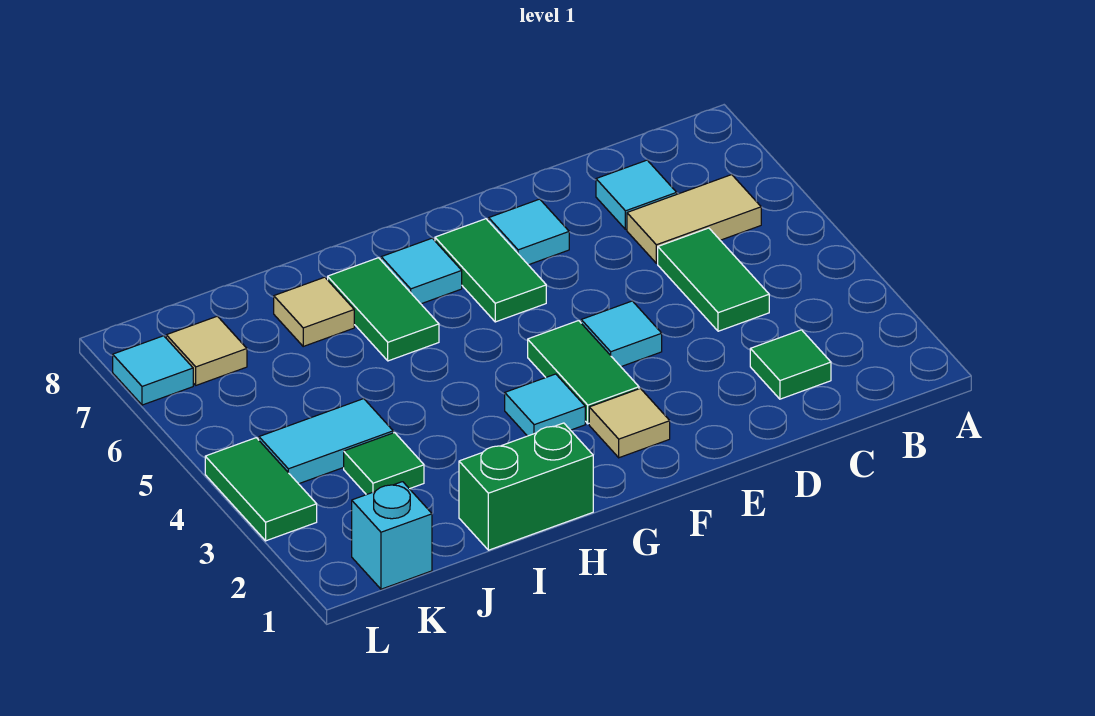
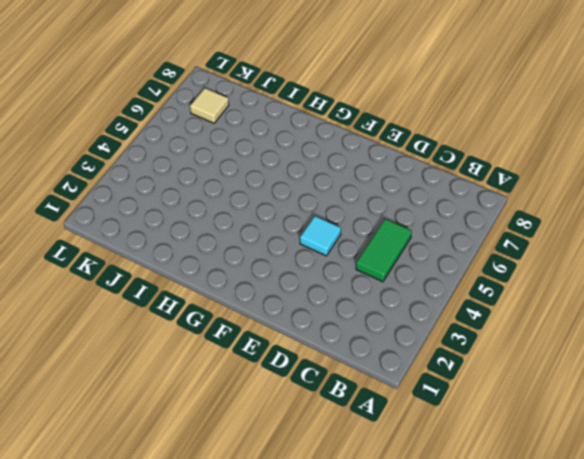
none -> tan 1x2 tile [627,175,761,263]
none -> green 1x1 tile [750,330,831,399]
none -> cyan 1x1 tile [596,160,677,229]

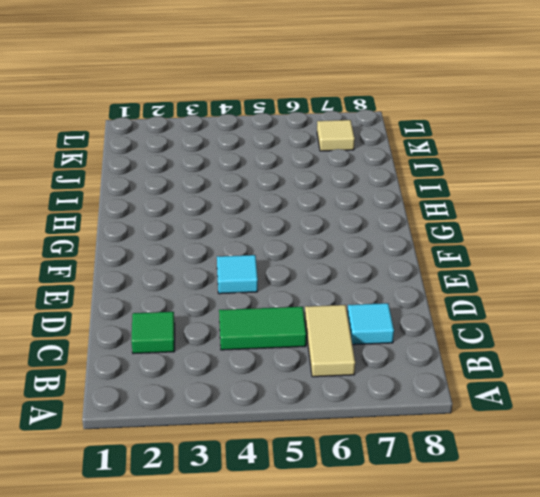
none -> cyan 1x1 tile [489,199,569,265]
none -> tan 1x1 tile [589,388,670,458]
none -> green 1x2 tile [528,321,639,424]

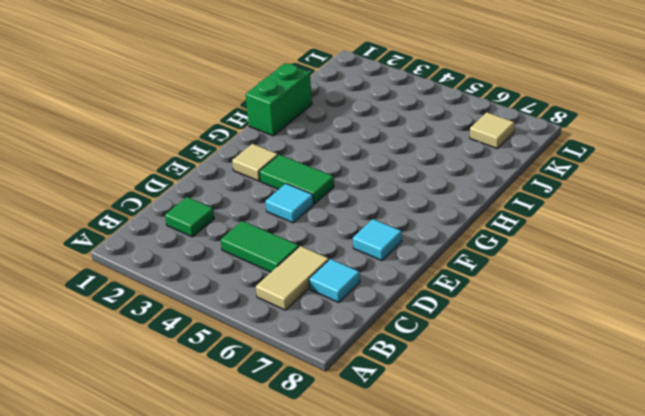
none -> green 1x2 tile [435,219,546,322]
none -> cyan 1x1 tile [505,374,585,436]
none -> cyan 1x1 tile [381,238,462,304]

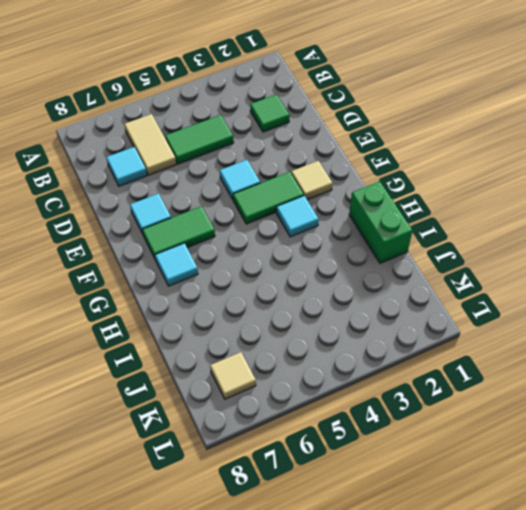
none -> green 1x2 tile [328,258,439,361]
none -> tan 1x1 tile [274,277,354,346]
none -> green 1x1 tile [344,433,424,495]

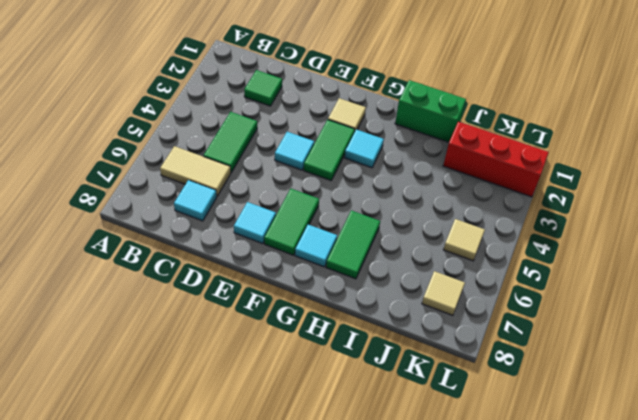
red 1x3 brick [443,122,549,197] -> none
tan 1x1 tile [443,219,485,261] -> tan 1x1 tile moved to [274,277,354,346]
none -> green 1x1 tile [344,433,424,495]
none -> cyan 1x2 tile [259,399,393,484]
none -> cyan 1x1 brick [352,482,432,589]

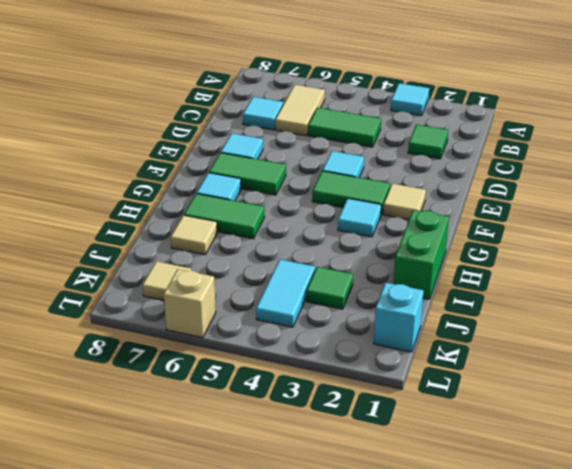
cyan 1x1 tile [391,83,429,116] -> cyan 1x1 tile moved to [113,336,193,405]
tan 1x1 brick [164,269,216,338] -> none
none -> green 1x2 tile [205,438,317,541]

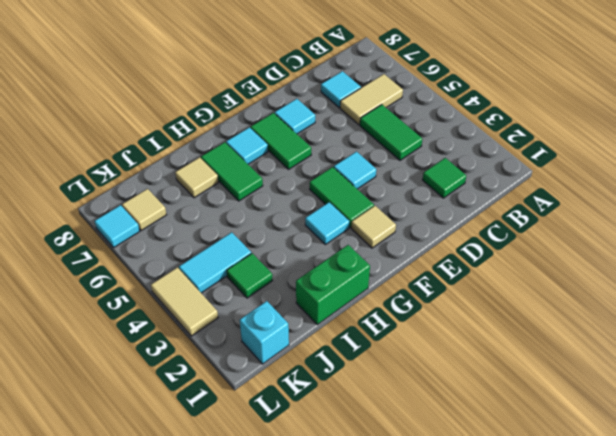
tan 1x2 tile [151,267,218,336] -> green 1x2 tile [205,438,317,541]

